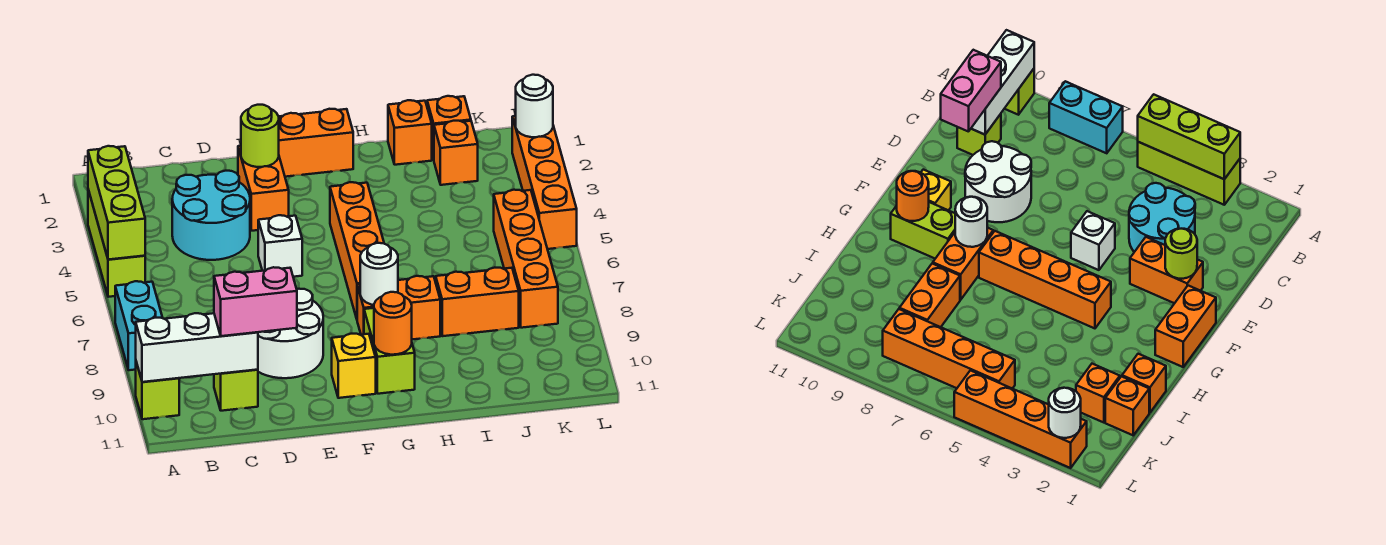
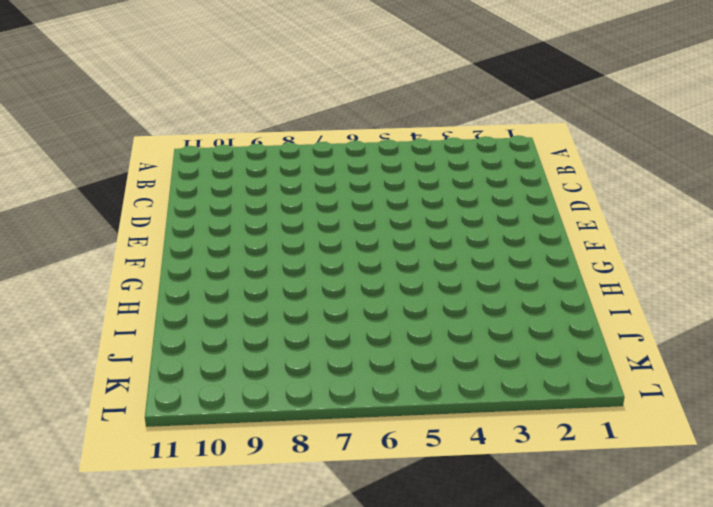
none -> lime 1x3 brick [88,190,145,297]
none -> cyan 1x2 brick [115,281,163,370]
none -> lime 1x1 brick [136,362,179,419]

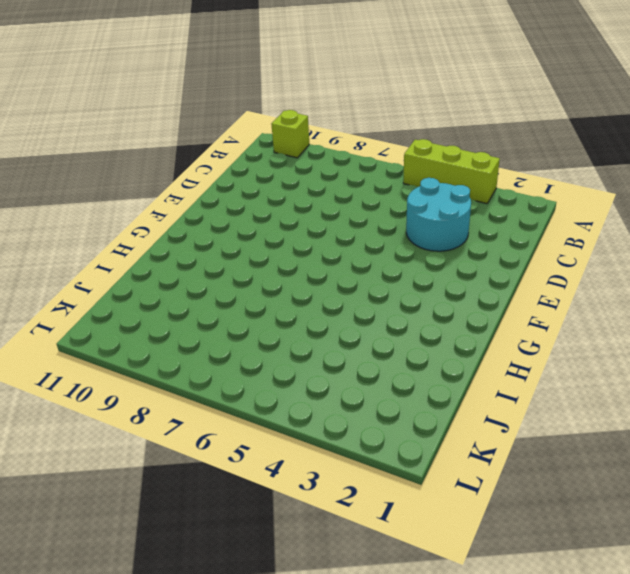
none -> cyan 1x2 brick [115,281,163,370]
none -> lime 1x1 brick [214,370,258,411]
none -> white 2x2 round brick [258,289,323,378]

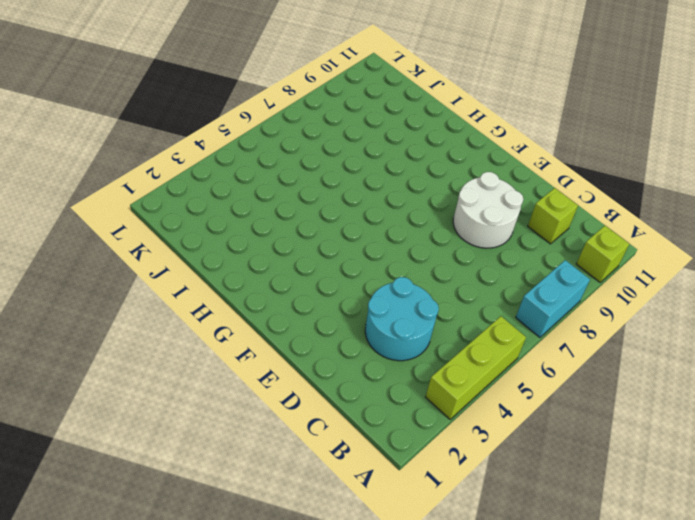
none -> orange 1x2 brick [238,146,289,231]
none -> white 1x1 brick [258,215,302,277]
none -> orange 1x2 brick [279,109,353,177]

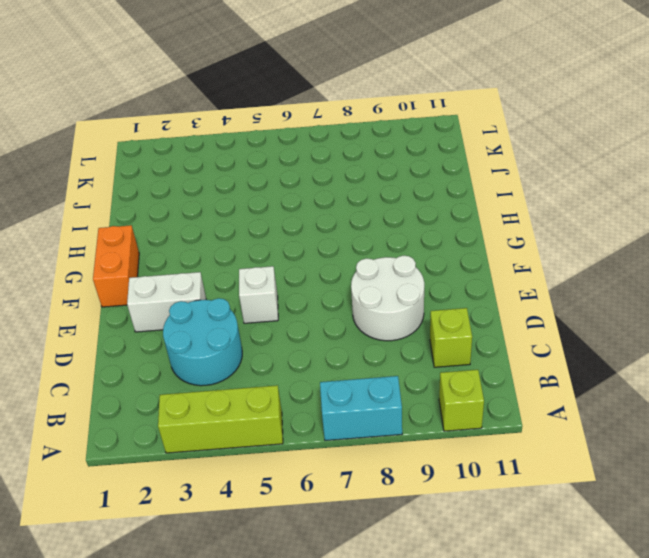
white 1x2 brick [127,272,206,332] -> orange 1x2 brick [238,146,289,231]
none -> yellow 1x1 brick [332,334,376,398]
none -> orange 1x4 brick [330,182,384,319]
none -> orange 1x2 brick [357,276,440,340]

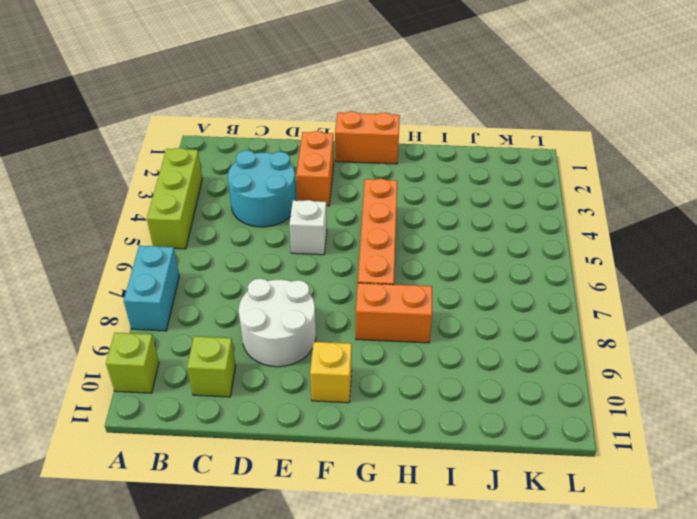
none -> lime 1x2 brick [364,308,415,394]
none -> orange 1x1 brick [388,100,432,165]
none -> orange 1x2 brick [436,268,519,336]

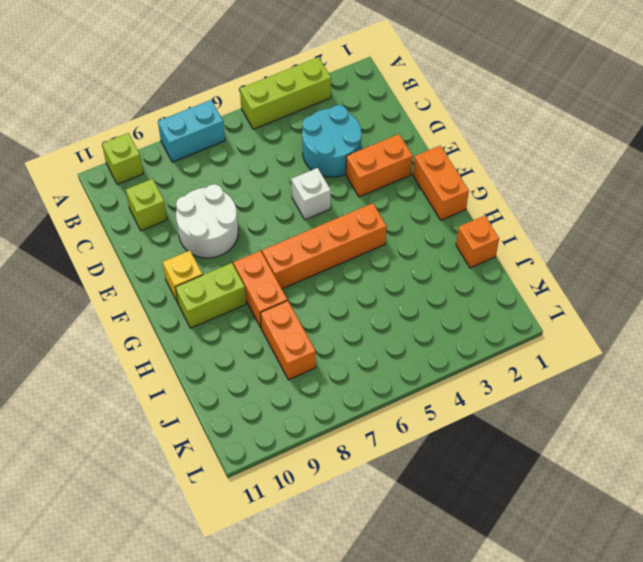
none -> orange 1x1 brick [427,96,471,160]
none -> orange 1x1 brick [434,121,478,185]
none -> orange 1x4 brick [494,190,558,328]

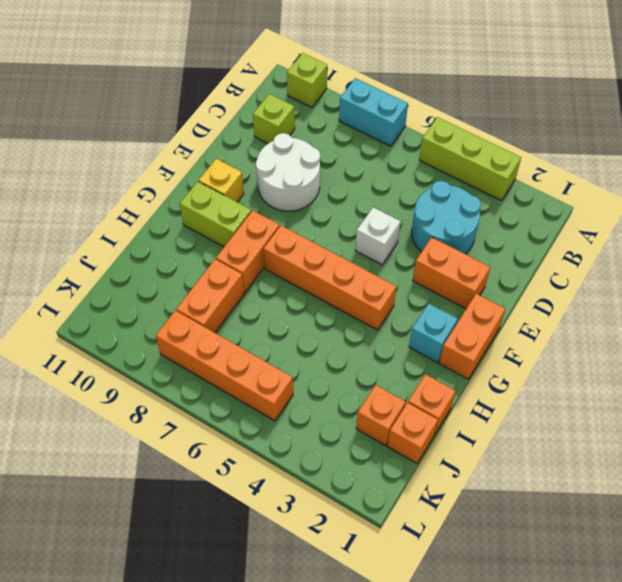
cyan 1x1 brick [409,303,458,363] -> none
none -> orange 1x4 brick [512,116,577,249]
none -> lime 1x3 brick [88,146,145,260]
none -> white 1x3 brick [136,313,258,382]

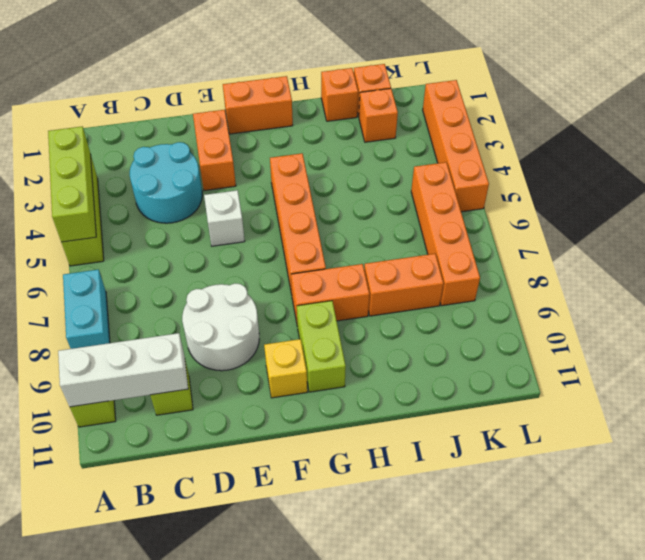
none -> lime 1x1 round brick [241,105,279,167]
none -> white 1x1 round brick [360,243,398,305]
none -> orange 1x1 round brick [374,292,412,355]

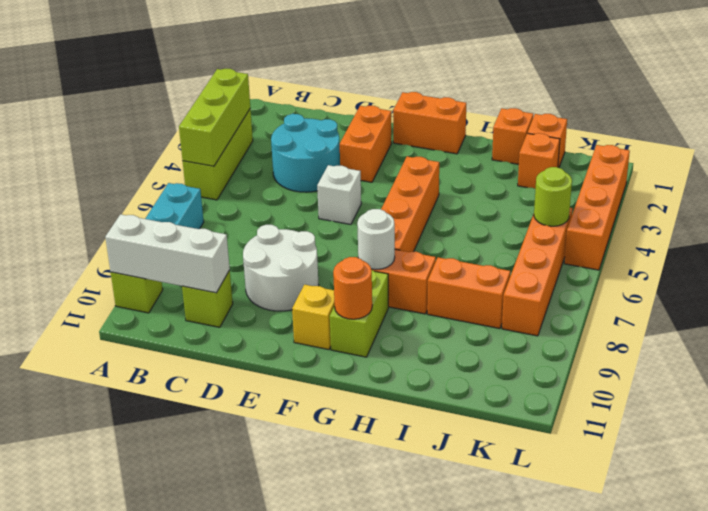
lime 1x1 round brick [534,167,572,226] -> lime 1x1 round brick moved to [241,105,279,167]
none -> white 1x1 round brick [516,75,553,137]
none -> pink 1x2 brick [214,267,297,336]

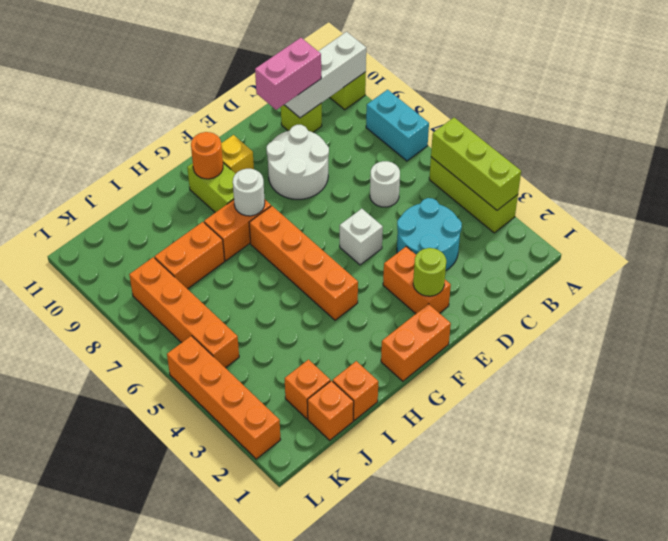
white 1x1 round brick [370,161,400,207] -> white 1x1 round brick moved to [516,75,553,137]

